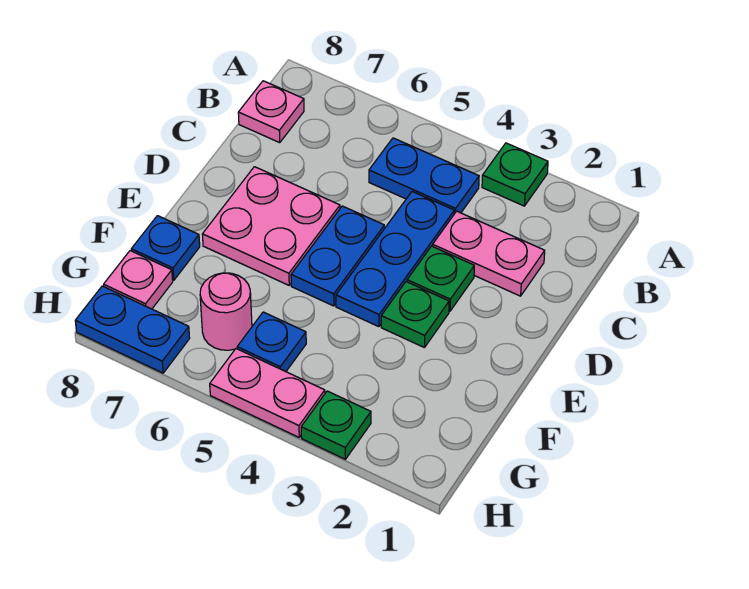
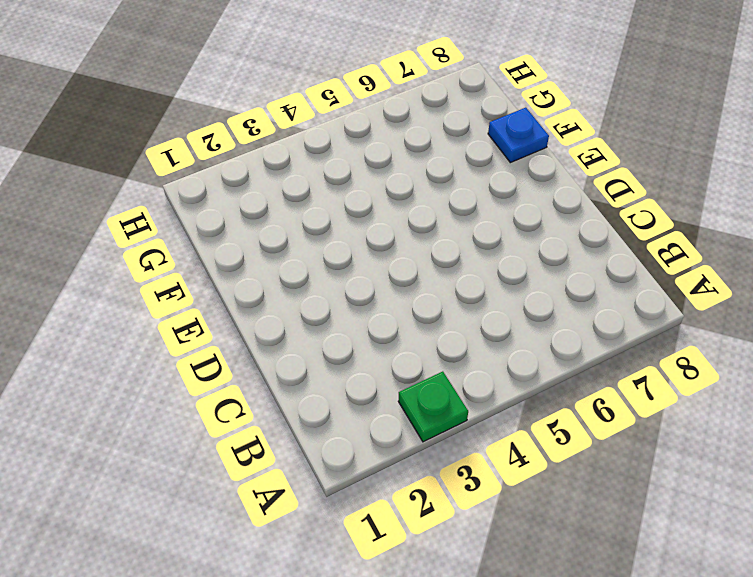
none -> blue 1x2 plate [369,138,479,214]
none -> pink 1x1 plate [238,81,304,143]
none -> pink 1x2 plate [433,211,545,296]

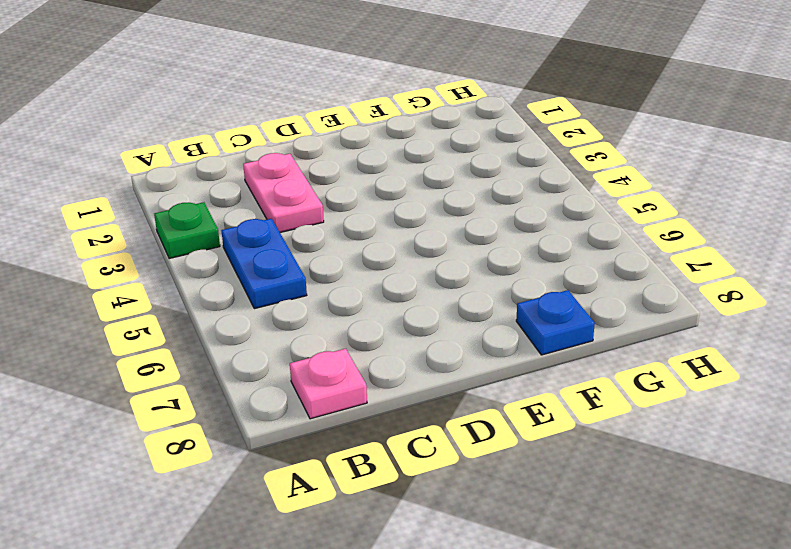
none -> blue 1x3 plate [336,192,454,327]
none -> green 1x1 plate [407,246,474,311]
none -> blue 1x2 plate [291,206,384,306]

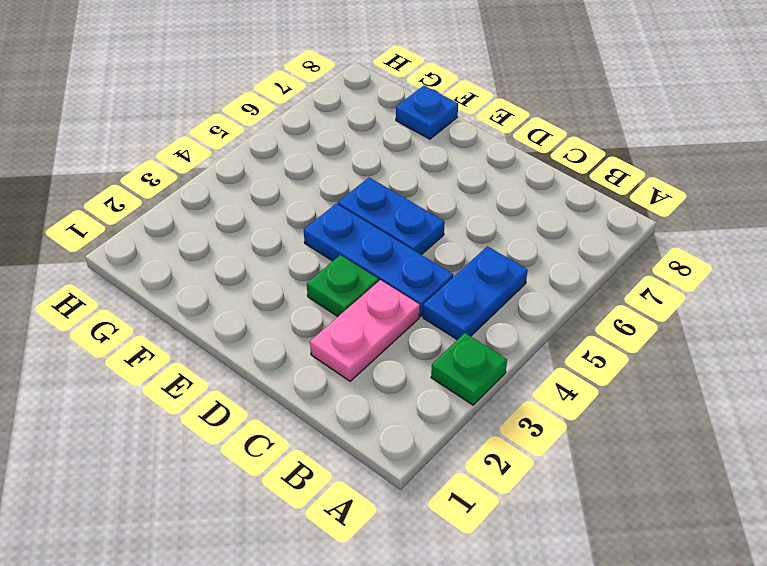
none -> pink 1x1 plate [238,81,304,143]
none -> pink 2x2 plate [202,167,340,285]
none -> green 1x1 plate [381,282,449,348]

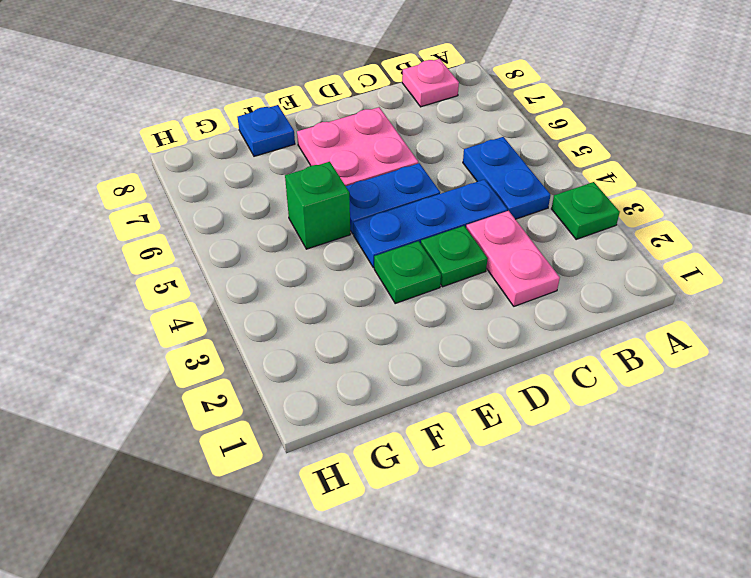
green 1x1 brick [285,162,350,249] -> none
none -> blue 1x1 plate [237,312,306,372]
none -> pink 1x1 round brick [200,273,252,350]
none -> pink 1x1 plate [104,251,173,309]

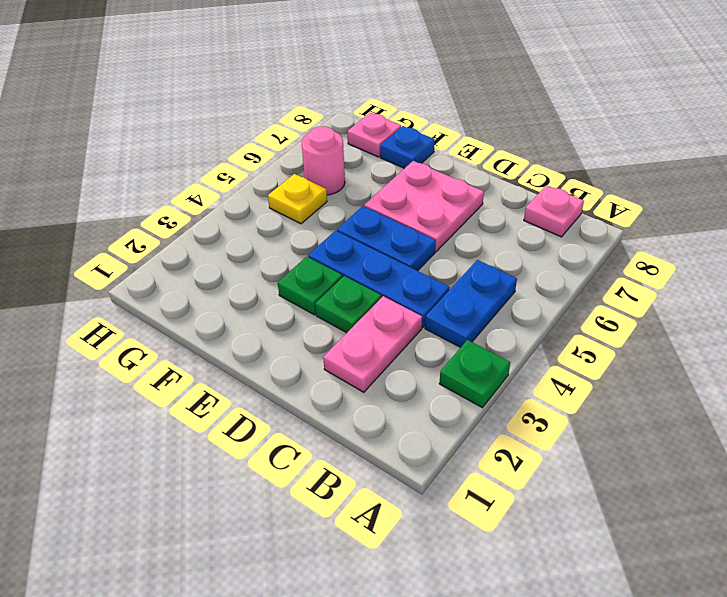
yellow 1x1 plate [268,174,327,224] -> blue 1x1 plate [237,312,306,372]
none -> green 1x1 plate [301,391,371,459]
none -> pink 1x2 plate [210,349,325,437]
none -> blue 1x2 plate [75,286,190,373]

